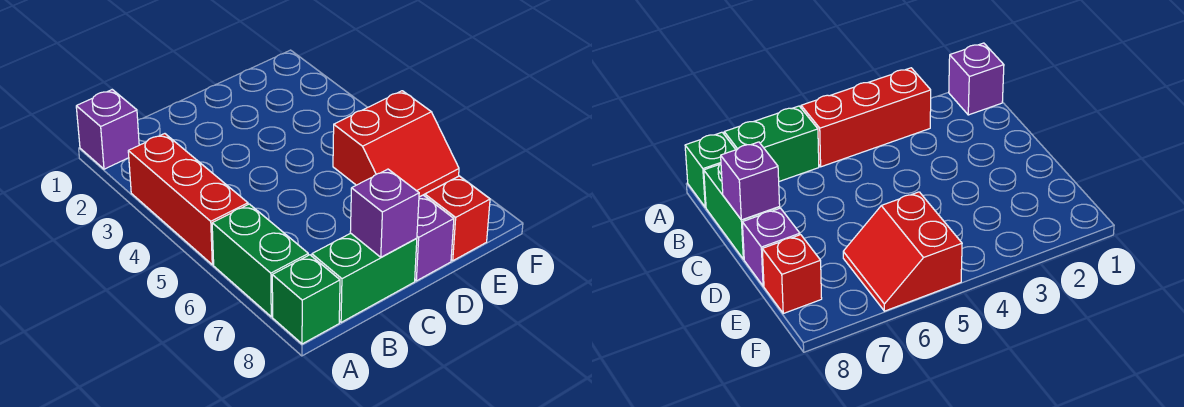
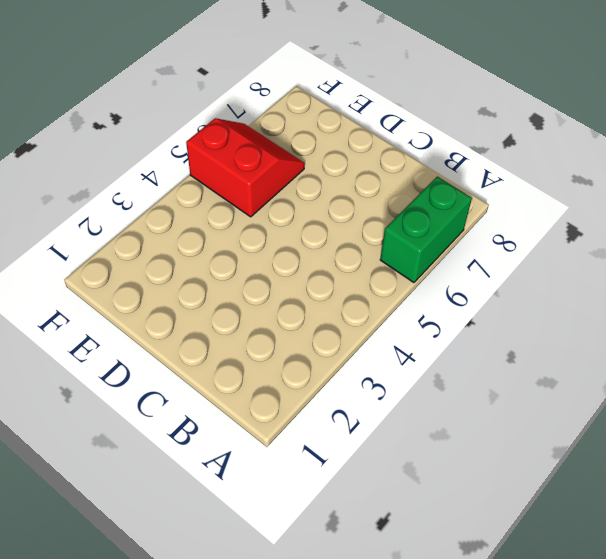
none -> purple 1x1 brick [76,90,139,169]
none -> red 1x3 brick [128,134,248,265]

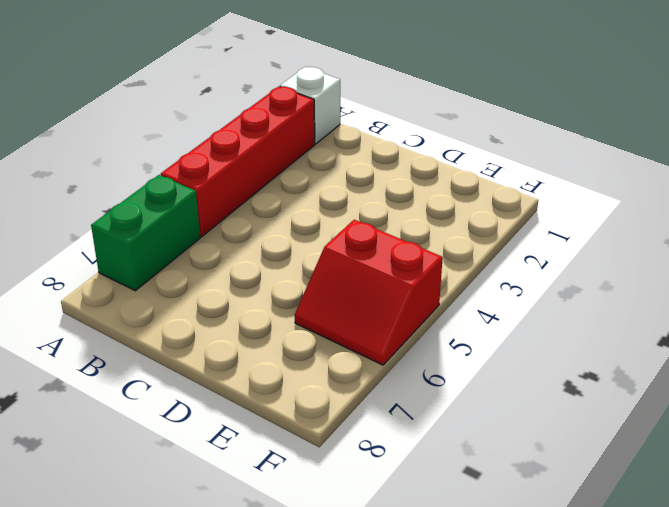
white 1x1 brick [280,67,340,144] -> purple 1x1 brick [76,90,139,169]
red 1x4 brick [161,86,315,237] -> red 1x3 brick [128,134,248,265]
none -> green 1x1 brick [272,255,340,344]
none -> green 1x2 brick [312,233,417,322]

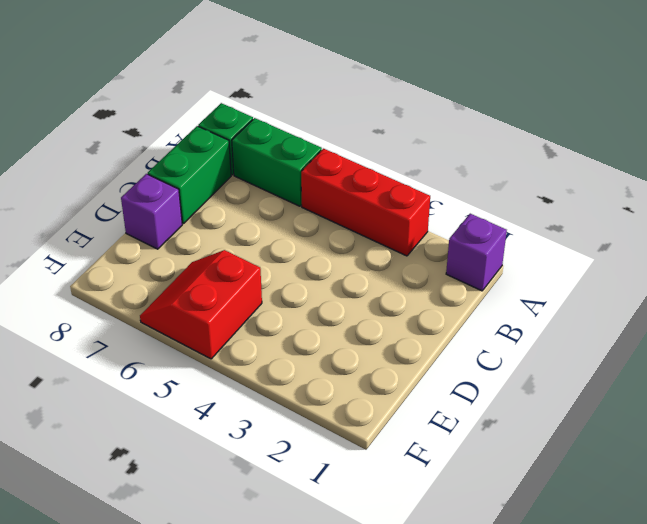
none -> red 1x1 brick [425,176,490,261]
none -> purple 1x1 brick [350,169,419,257]

